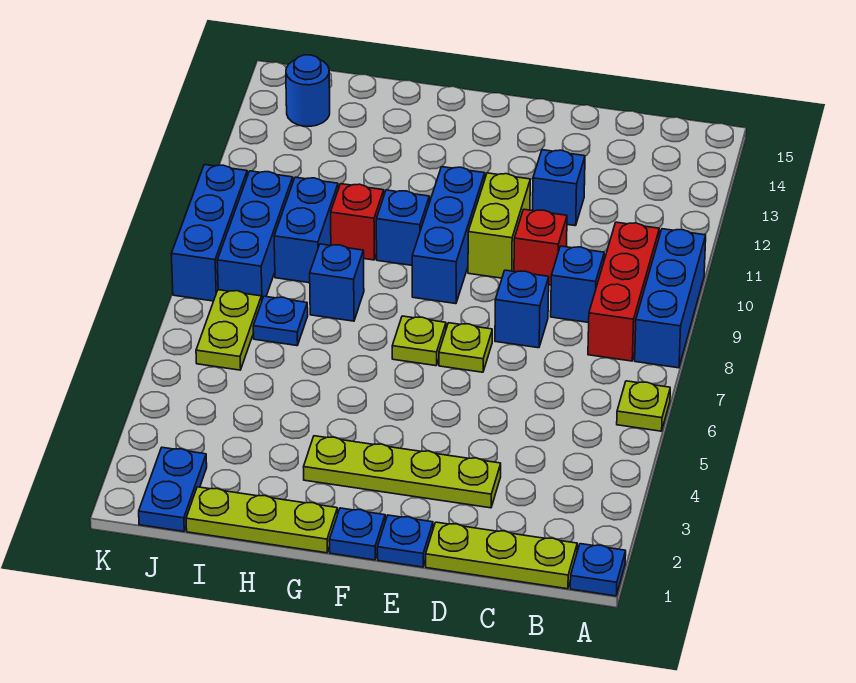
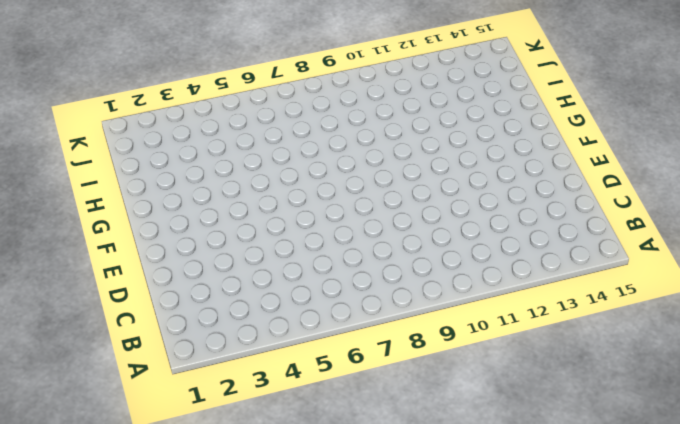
none -> blue 1x1 plate [570,544,626,596]
none -> lime 1x1 plate [617,381,670,431]
none -> blue 1x3 brick [635,229,706,368]

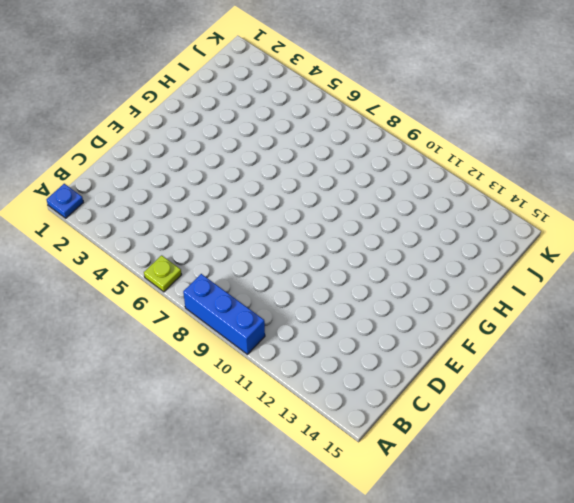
none -> lime 1x3 plate [426,522,577,589]
none -> red 1x3 brick [588,222,659,361]
none -> blue 1x1 brick [551,246,604,323]

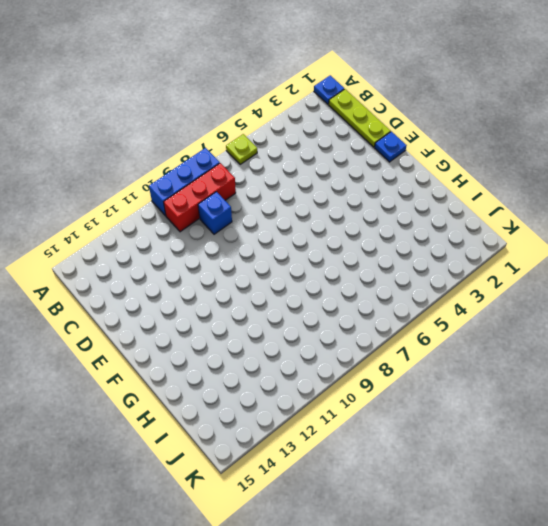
none -> lime 1x4 plate [304,436,501,508]
none -> blue 1x1 brick [495,270,549,348]
none -> red 1x1 brick [514,209,567,285]

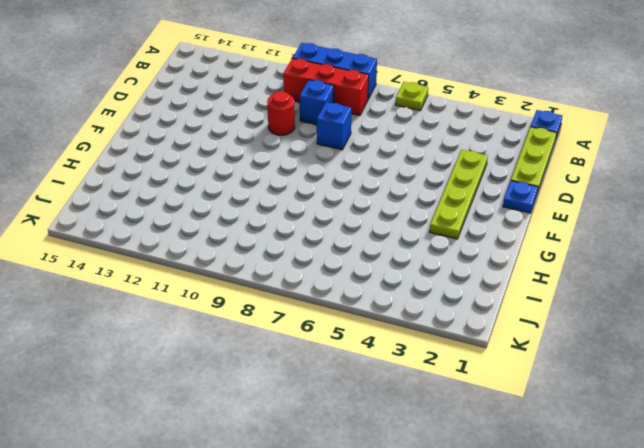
red 1x1 round brick [267,91,295,135] -> red 1x1 brick [514,209,567,285]
none -> blue 1x1 brick [533,150,585,226]
none -> lime 1x1 plate [439,323,492,372]
none -> lime 1x2 brick [468,173,530,278]

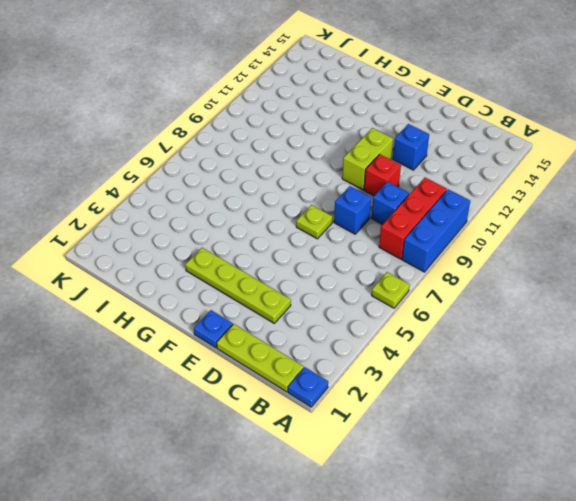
none -> blue 1x1 plate [329,508,385,560]
none -> lime 1x1 plate [392,316,446,366]
none -> blue 1x3 brick [412,167,485,304]

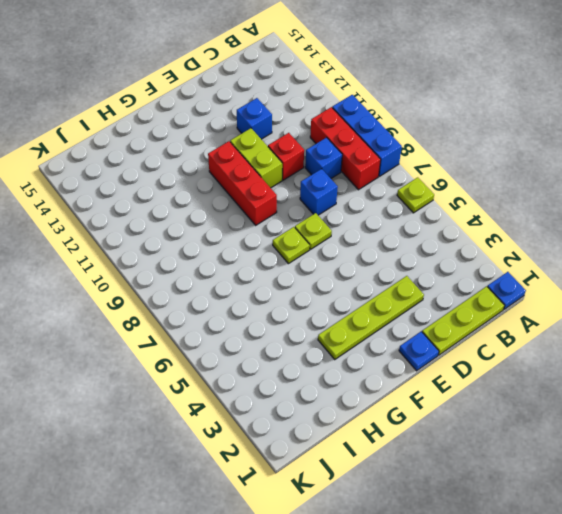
red 1x3 brick [208,141,277,225] -> blue 1x3 brick [412,167,485,304]
none -> blue 1x1 plate [329,508,385,560]
none -> lime 1x3 plate [186,487,338,553]
none -> blue 1x1 brick [376,190,429,265]

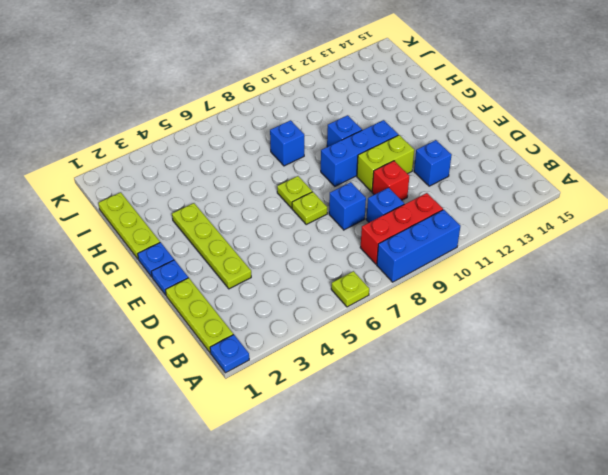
none -> red 1x1 brick [331,184,384,260]
none -> blue 1x1 plate [253,296,308,346]
none -> blue 1x2 brick [274,177,338,283]

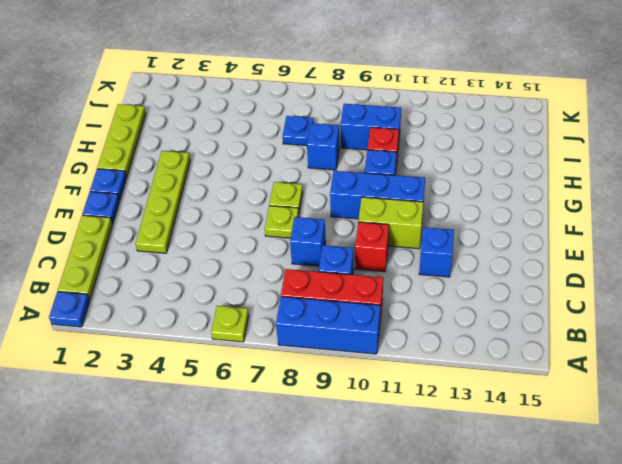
none -> blue 1x2 plate [139,447,207,531]
none -> lime 1x2 plate [196,290,262,370]
none -> blue 1x3 brick [217,171,293,300]

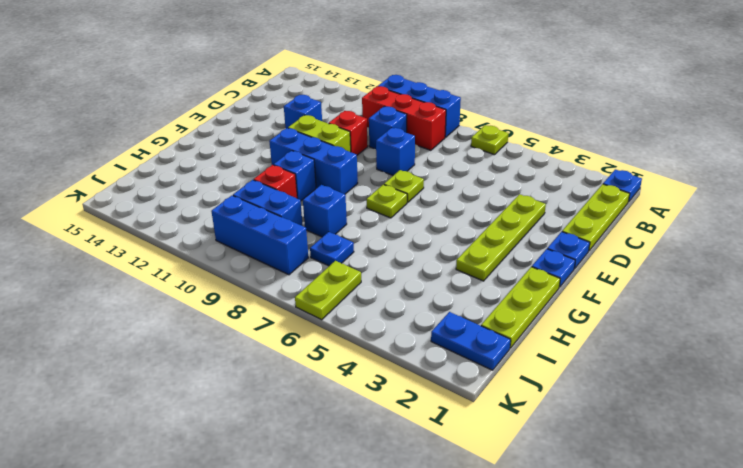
lime 1x2 plate [295,261,361,320] -> lime 1x2 plate turned to [196,290,262,370]
none -> blue 1x1 round brick [286,55,330,126]
none -> blue 1x3 brick [171,165,247,301]

